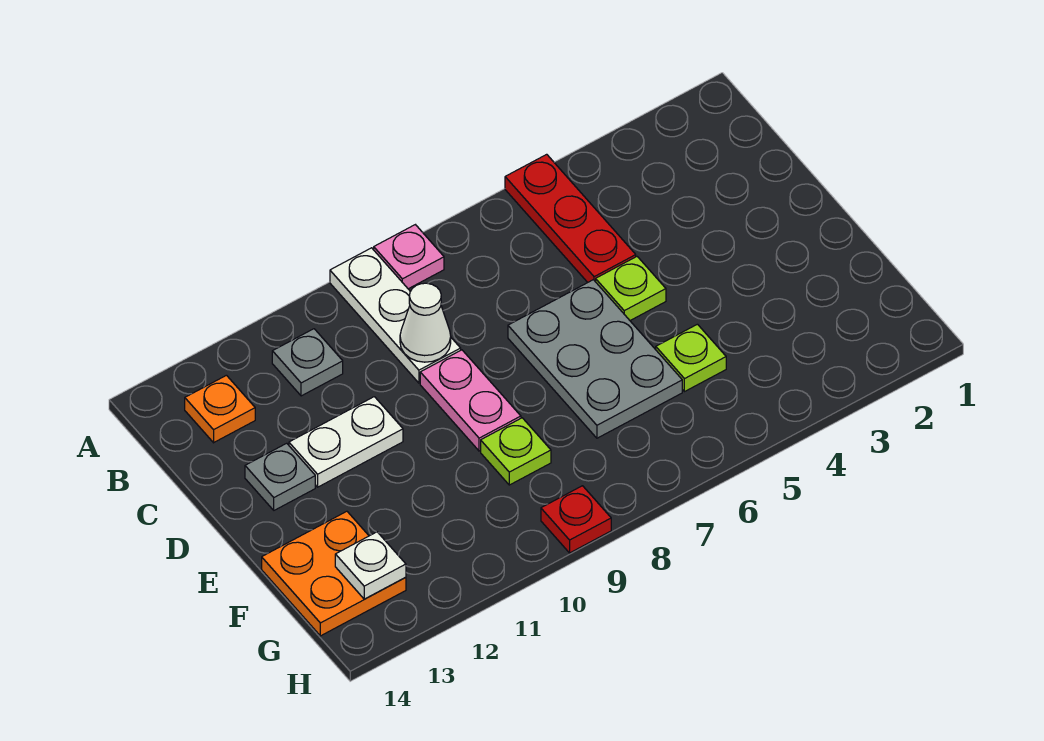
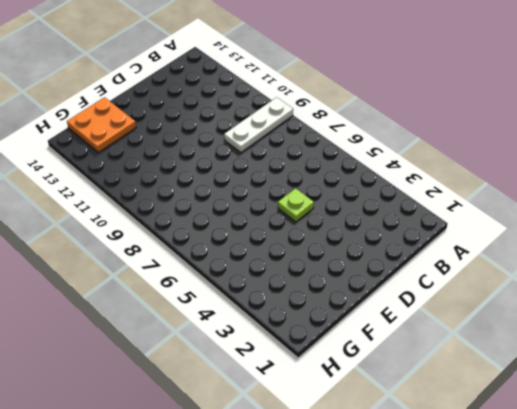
none -> red 1x3 plate [505,154,636,282]
none -> pink 1x1 plate [374,225,444,289]
none -> grey 1x1 plate [272,329,343,396]

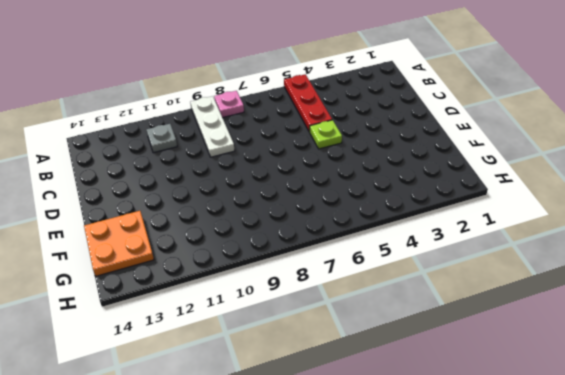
none -> orange 1x1 plate [185,375,255,443]
none -> grey 2x3 plate [508,280,682,438]
none -> pink 1x2 plate [420,350,521,451]

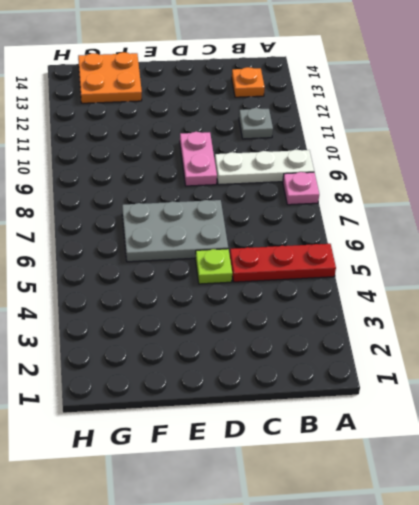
pink 1x2 plate [180,132,217,186] -> pink 1x2 plate turned to [420,350,521,451]
none -> white 1x2 plate [289,397,403,487]
none -> grey 1x1 plate [245,443,315,510]
none -> lime 1x1 plate [656,324,726,392]

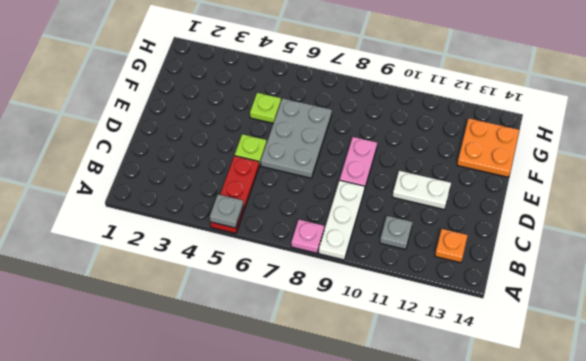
grey 1x1 plate [210,194,243,228] -> grey 1x1 plate moved to [245,443,315,510]
none -> lime 1x1 plate [481,418,551,485]
none -> red 1x1 plate [541,486,611,553]
none -> white 1x1 cone [400,283,451,362]

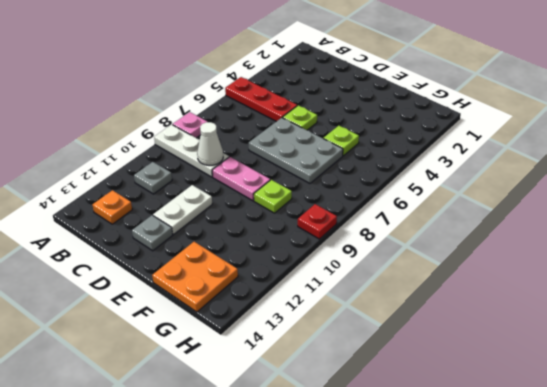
none -> white 1x1 plate [335,532,406,599]

